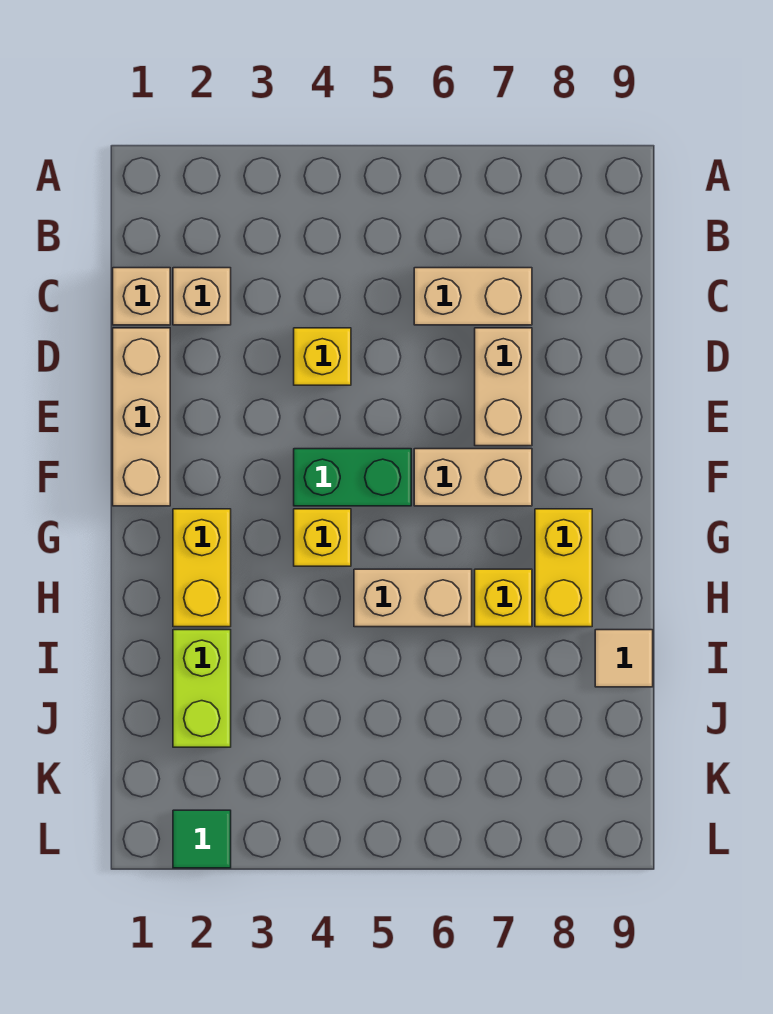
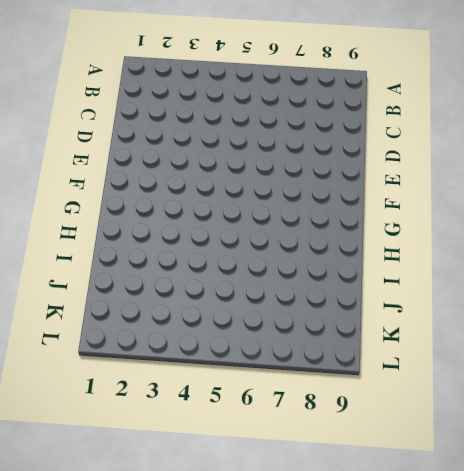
none -> tan 1x1 brick [113,268,170,325]
none -> tan 1x1 brick [173,268,231,325]
none -> tan 1x2 brick [414,268,532,325]

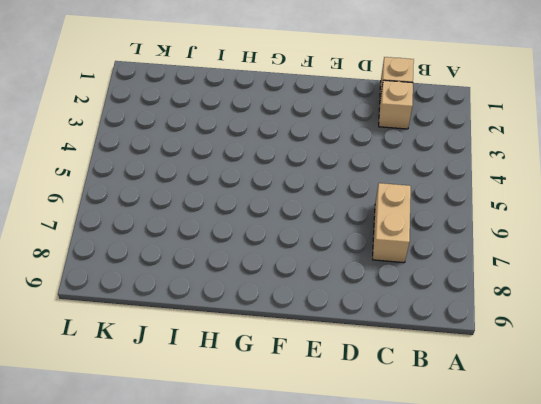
none -> tan 1x3 brick [113,328,170,506]
none -> yellow 1x1 brick [294,328,351,385]
none -> tan 1x2 brick [475,328,532,446]

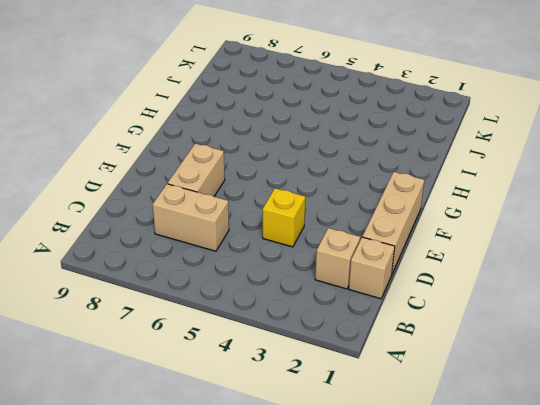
none -> green 1x2 brick [294,449,411,506]
none -> tan 1x2 brick [414,449,532,506]
none -> yellow 1x2 brick [173,509,231,627]

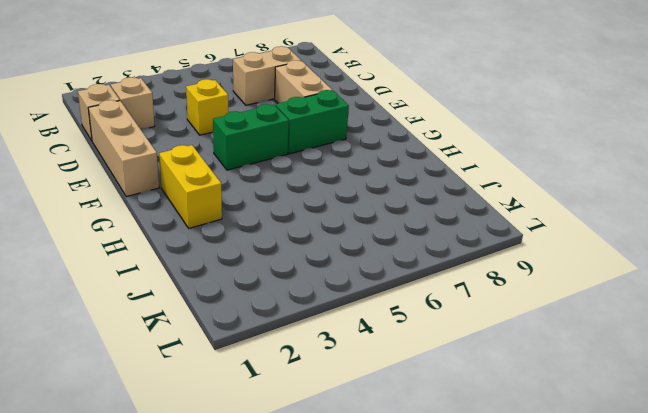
green 1x2 brick [276,90,349,154] -> tan 1x2 brick [414,449,532,506]
none -> yellow 1x1 brick [294,509,351,566]
none -> yellow 1x2 brick [535,509,592,627]
none -> tan 1x2 brick [354,569,472,627]

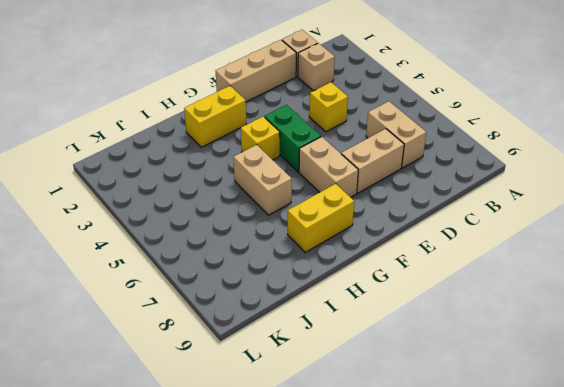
none -> yellow 1x1 brick [475,569,532,627]
none -> lime 1x2 brick [173,630,231,747]
none -> tan 1x1 tile [595,630,653,687]

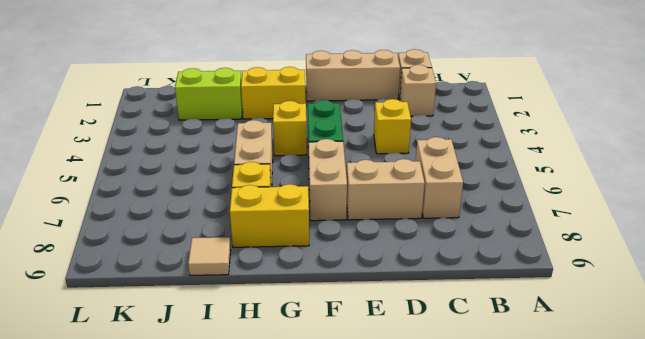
none -> green 1x1 tile [173,810,231,868]

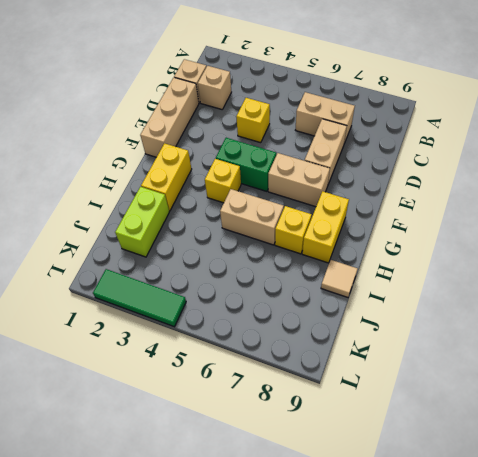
green 1x3 tile [93,269,186,327] -> green 1x1 tile [173,810,231,868]

